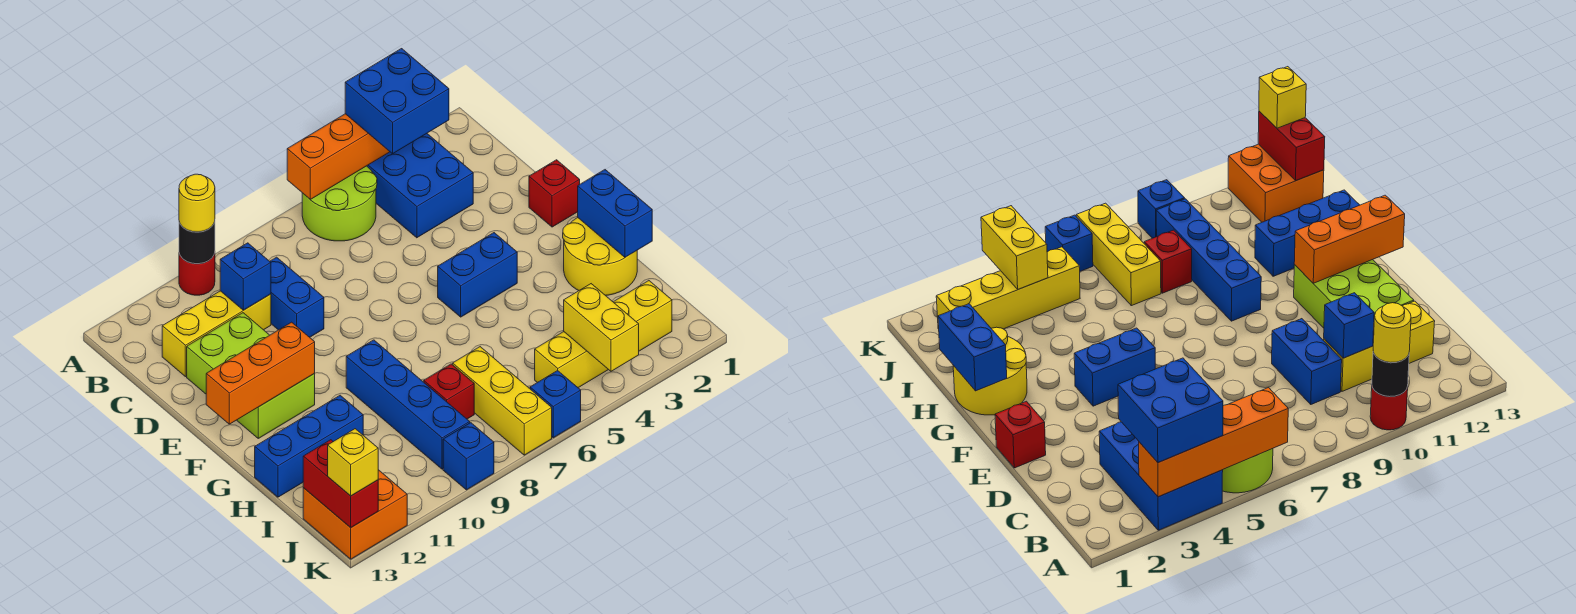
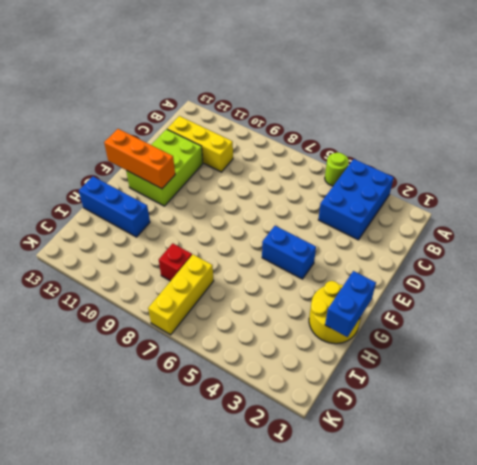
lime 1x1 round brick [325,153,349,186] -> lime 2x2 round brick [302,166,377,241]
none -> red 1x1 round brick [179,253,215,295]
none -> blue 1x2 brick [270,257,324,337]
none -> red 1x1 brick [529,160,580,227]

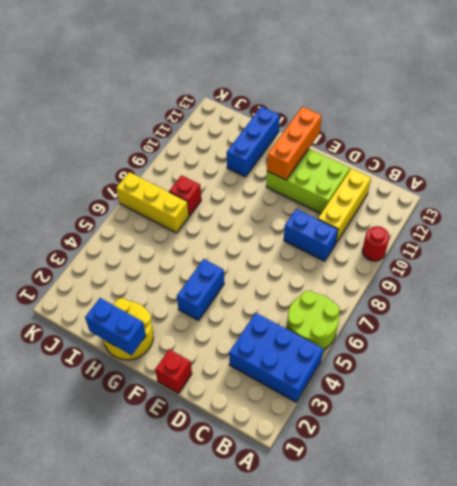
none -> blue 1x4 brick [346,340,470,469]
none -> yellow 1x4 brick [535,281,672,388]
none -> orange 2x2 brick [303,470,407,559]

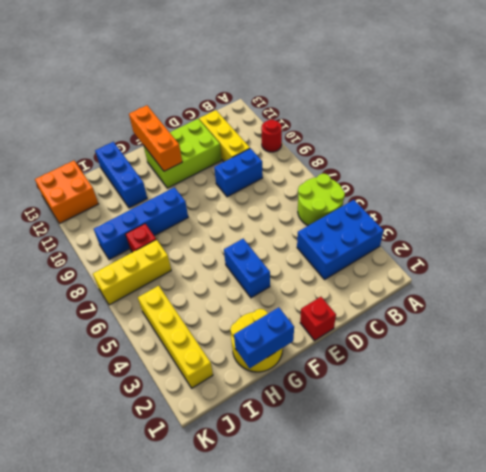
none -> blue 1x1 brick [530,371,581,438]
none -> blue 1x1 brick [443,423,494,490]
none -> orange 1x4 brick [287,114,390,199]

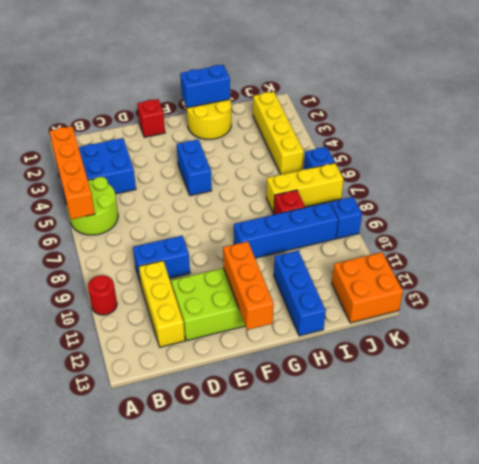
none -> black 1x1 round brick [179,222,215,264]
none -> blue 1x1 brick [220,243,271,310]
none -> yellow 1x2 brick [564,284,639,371]

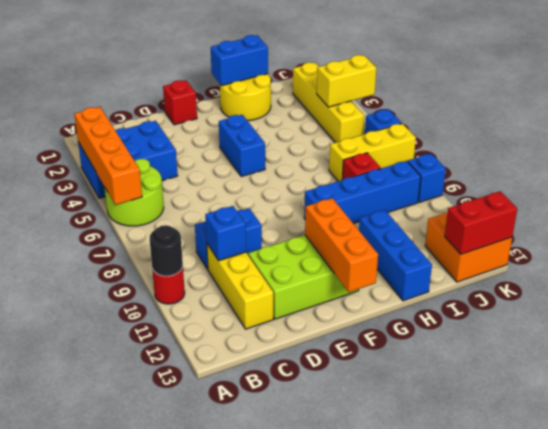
none -> blue 2x2 brick [345,49,449,154]
none -> yellow 1x1 round brick [179,174,215,232]
none -> yellow 1x1 brick [328,429,378,496]

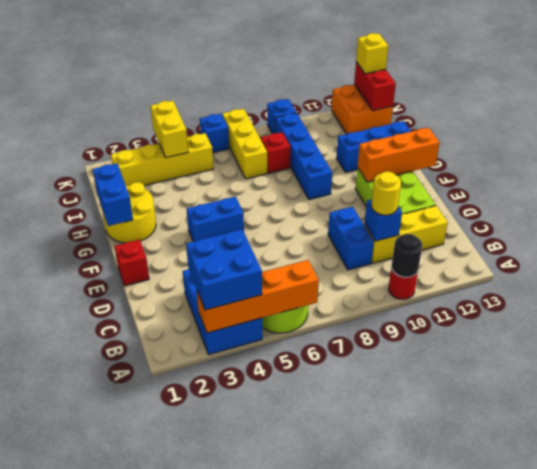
yellow 1x1 round brick [371,171,401,215] -> yellow 1x1 round brick moved to [179,174,215,232]

